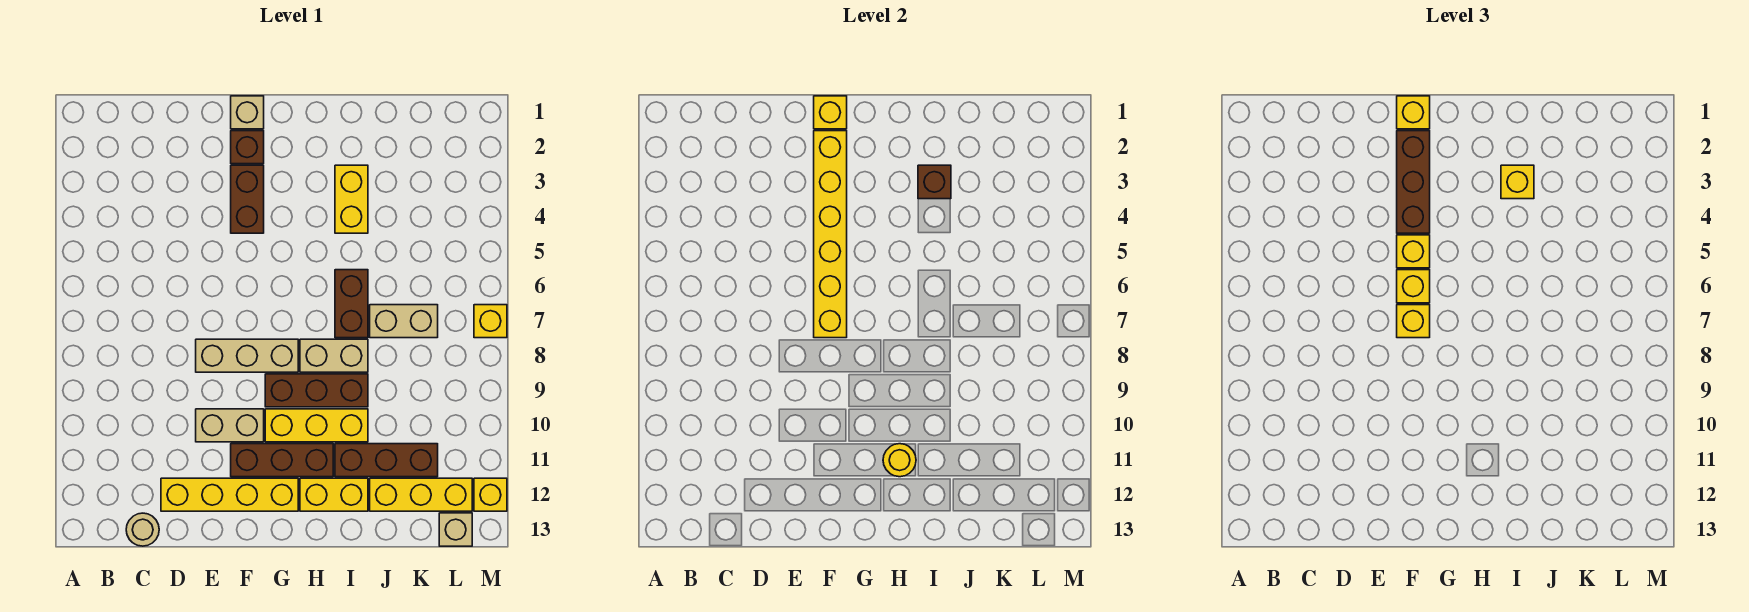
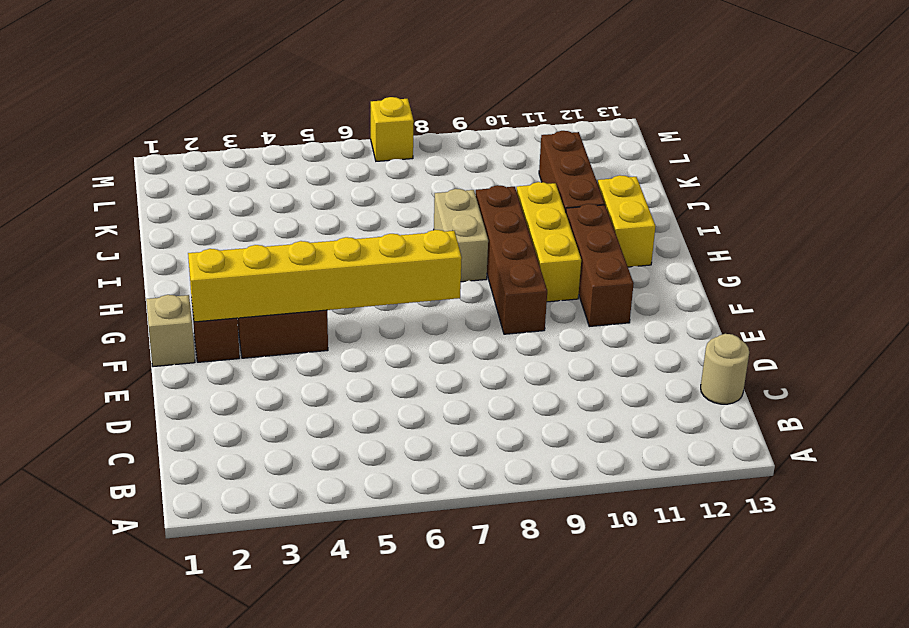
brown 1x4 brick [476,185,547,334] -> brown 1x3 brick [265,374,368,407]
none -> yellow 1x4 brick [161,478,298,511]
none -> tan 1x3 brick [196,339,298,372]
none -> tan 1x2 brick [196,409,264,442]
none -> yellow 1x2 brick [335,165,368,233]

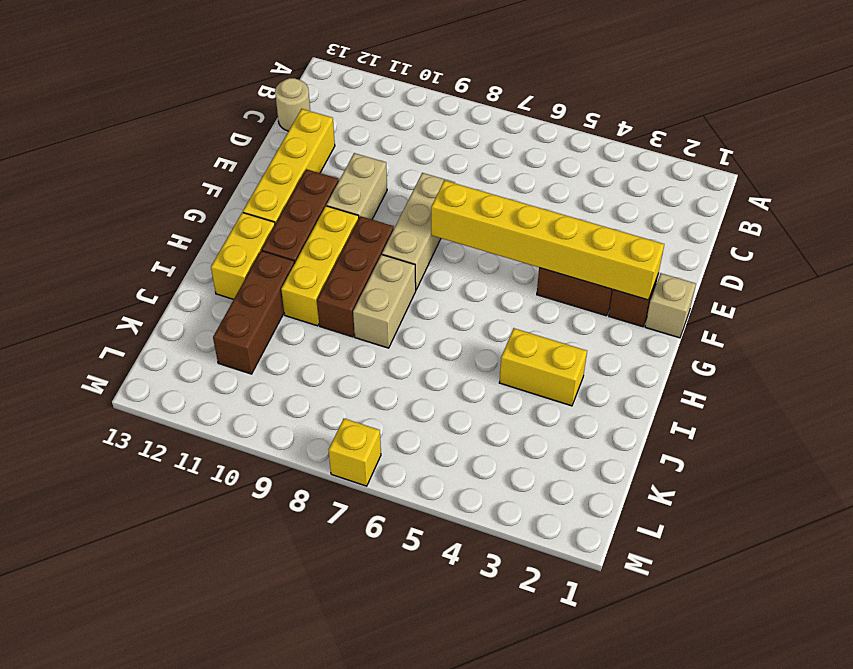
none -> brown 1x2 brick [335,270,368,338]
none -> tan 1x2 brick [370,305,438,338]
none -> yellow 1x3 brick [370,478,472,511]
none -> tan 1x1 brick [439,513,472,546]

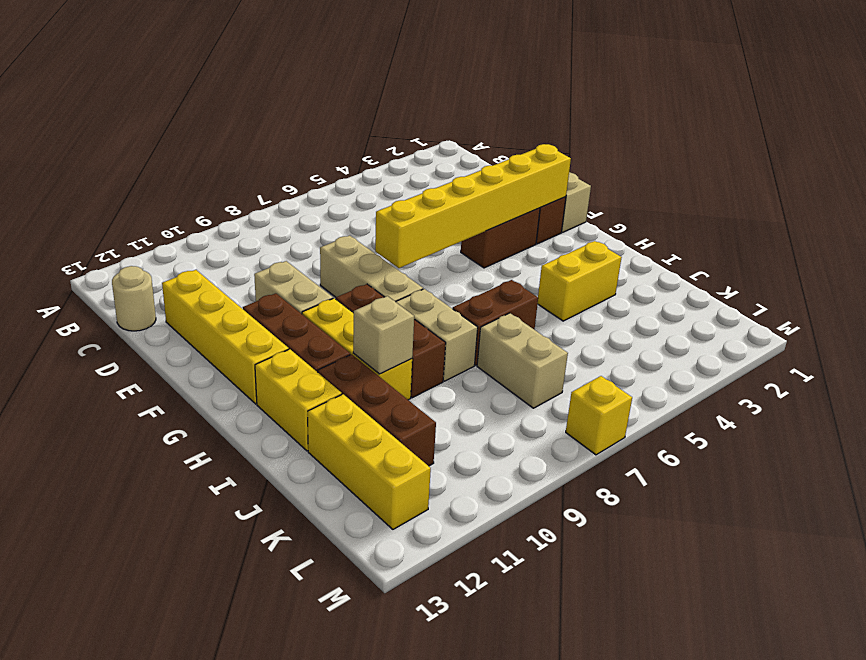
tan 1x1 brick [353,296,414,374] -> tan 1x1 brick moved to [439,513,472,546]
none -> yellow 1x1 brick [474,478,507,511]
none -> yellow 1x1 brick [814,96,847,129]
none -> yellow 1x1 round brick [883,444,916,477]
none -> brown 1x1 brick [918,165,951,199]

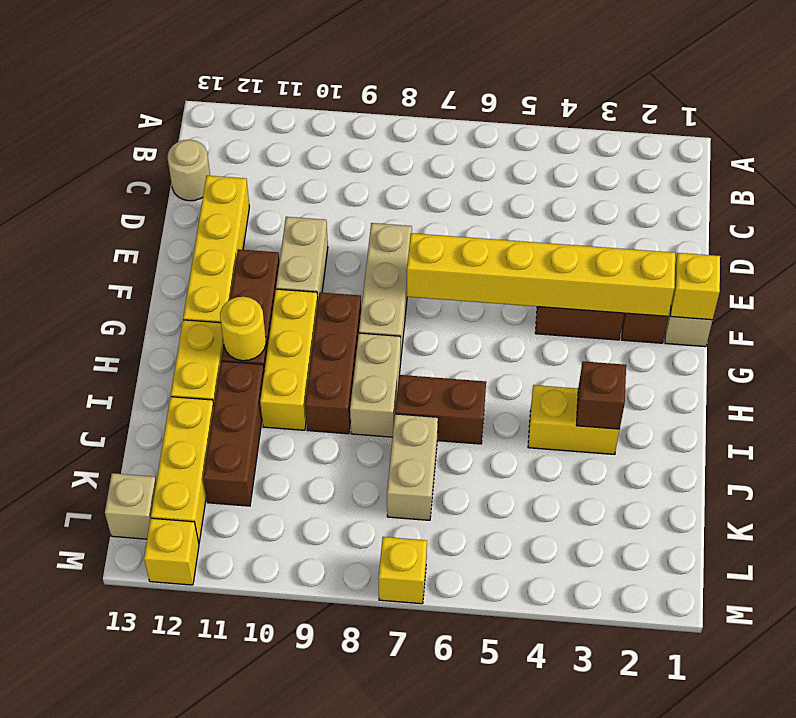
none -> yellow 1x1 brick [1397,96,1430,129]
none -> brown 1x3 brick [1397,131,1430,233]
none -> yellow 1x1 brick [1397,235,1430,268]
none -> yellow 1x1 brick [1397,270,1430,303]

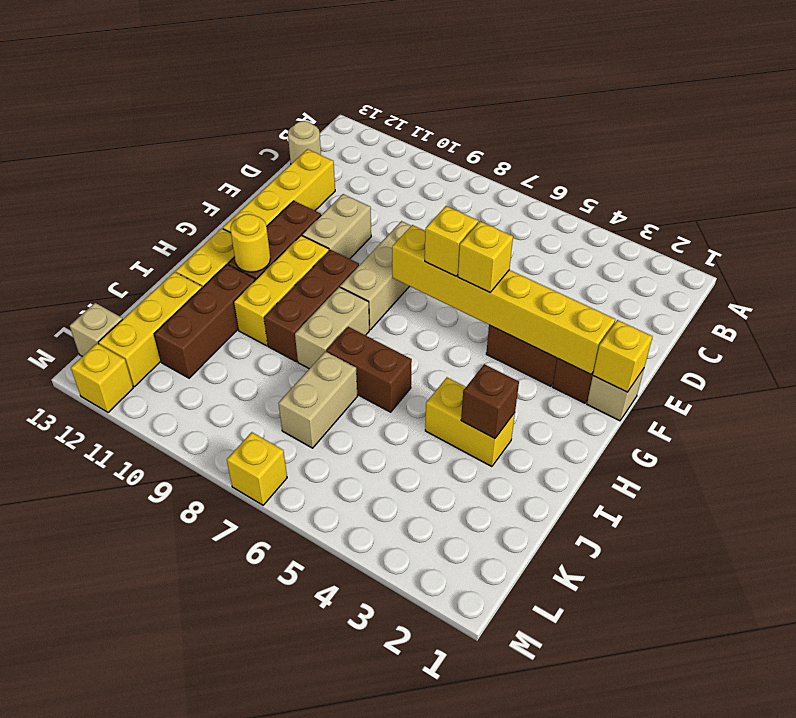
none -> yellow 1x1 brick [1397,96,1430,129]
none -> brown 1x3 brick [1397,131,1430,233]
none -> yellow 1x1 brick [1397,305,1430,338]
none -> yellow 1x1 brick [1501,165,1534,199]

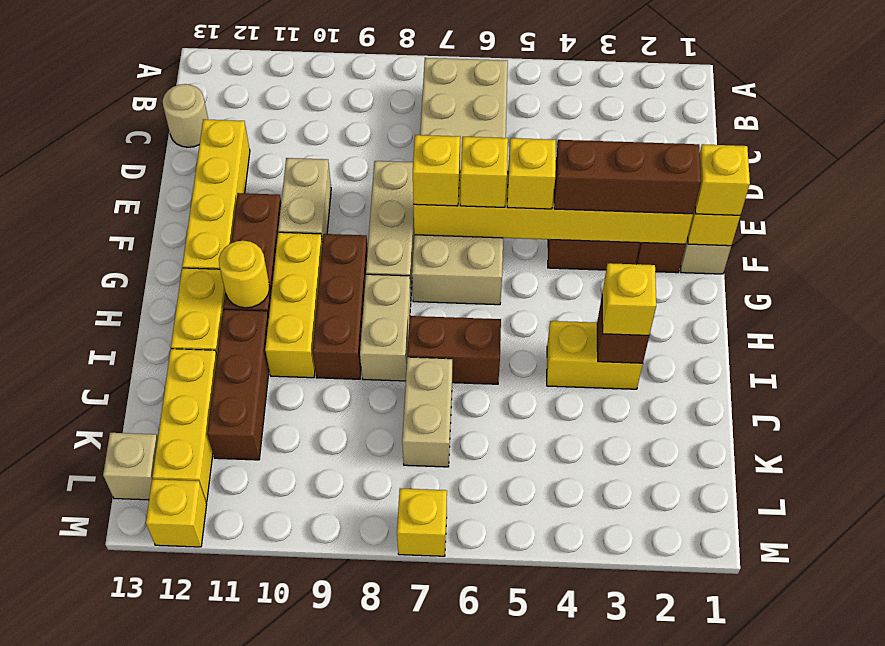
tan 2x6 brick [412,58,508,305] -> none

